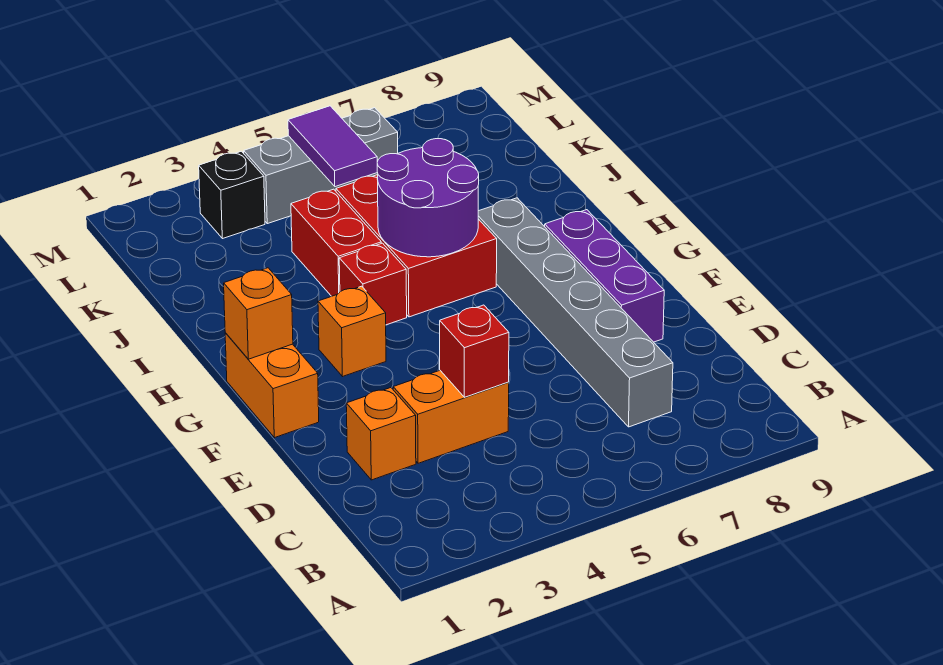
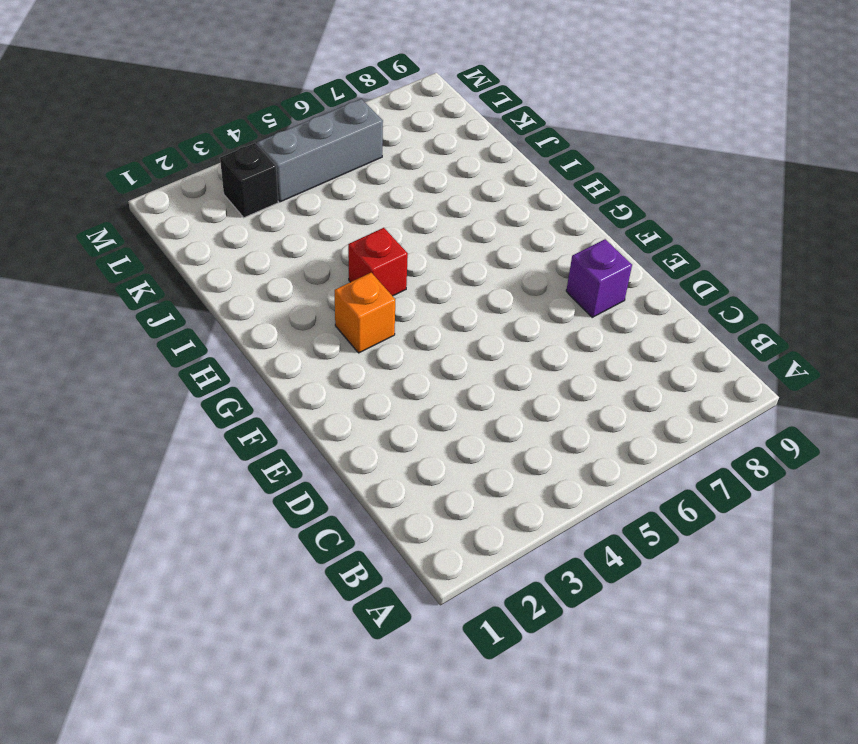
purple 1x1 brick [566,239,632,317] -> purple 1x3 brick [545,210,664,342]
none -> grey 1x6 brick [478,198,673,427]
none -> orange 1x1 brick [346,388,416,480]
none -> orange 1x2 brick [393,371,509,463]

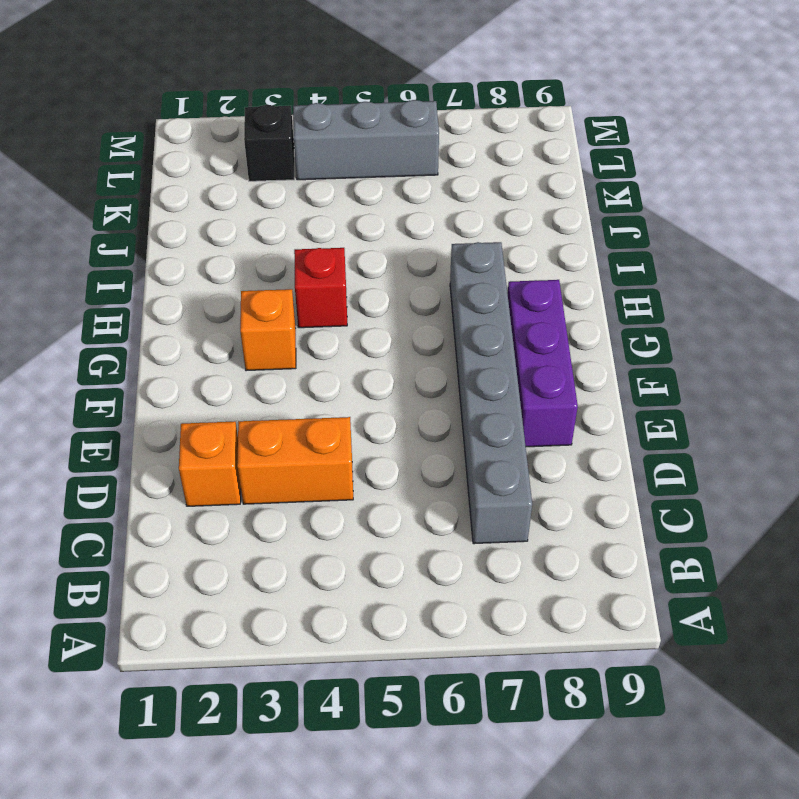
none -> orange 1x2 brick [225,333,319,438]
none -> red 2x3 brick [336,175,497,317]
none -> red 1x2 brick [291,189,381,296]

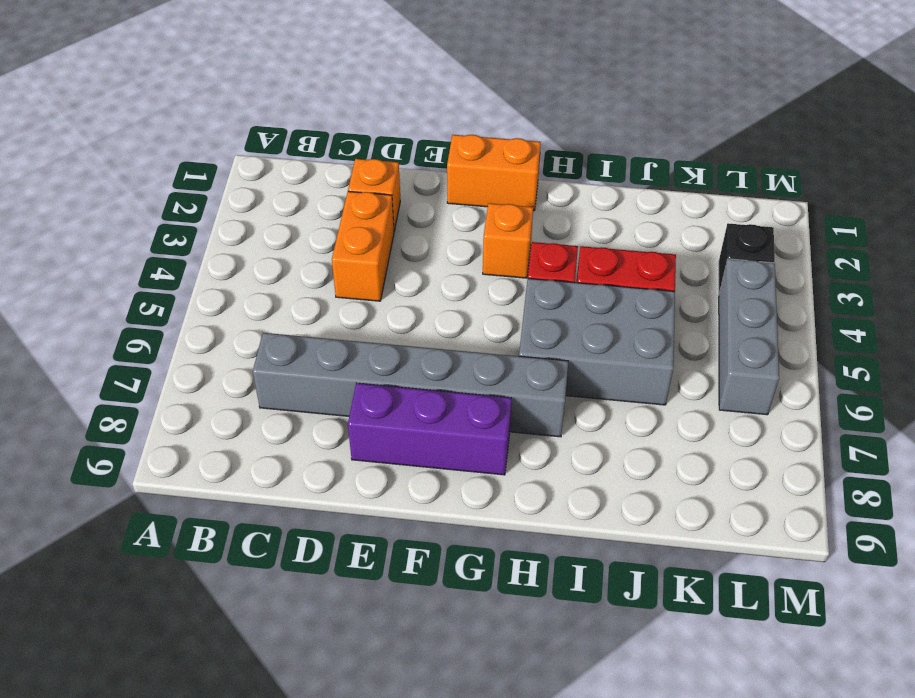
grey 2x3 brick [519,278,675,405] -> red 2x3 brick [336,175,497,317]
none -> red 1x1 brick [440,305,509,397]
none -> orange 1x1 brick [224,268,293,359]
none -> purple 2x2 round brick [377,139,479,257]

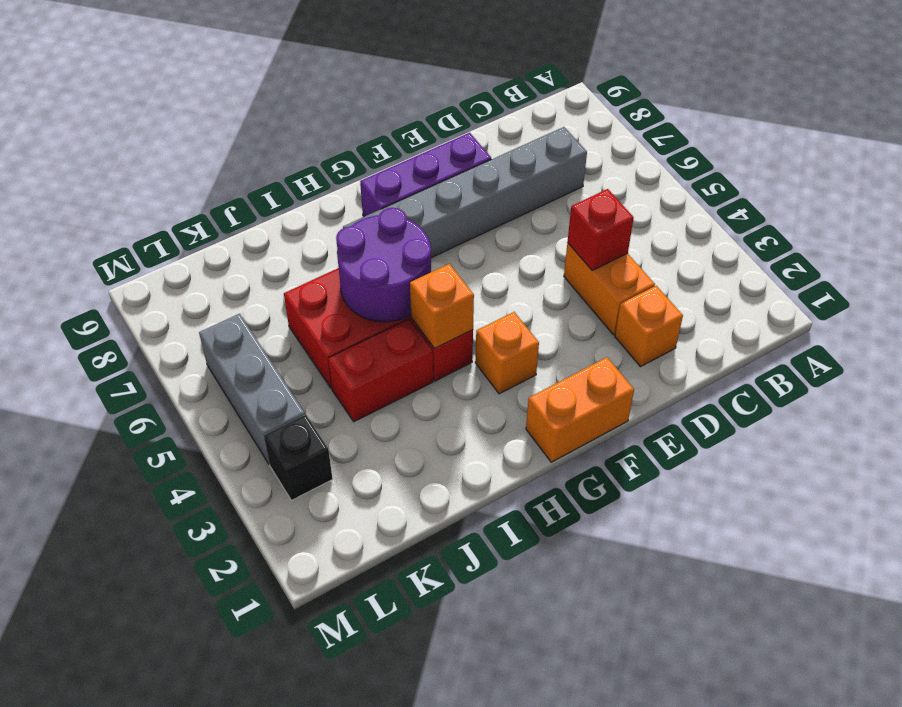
orange 1x1 brick [410,264,474,348] -> orange 1x1 brick moved to [224,268,293,359]
none -> purple 1x2 tile [288,106,377,187]

